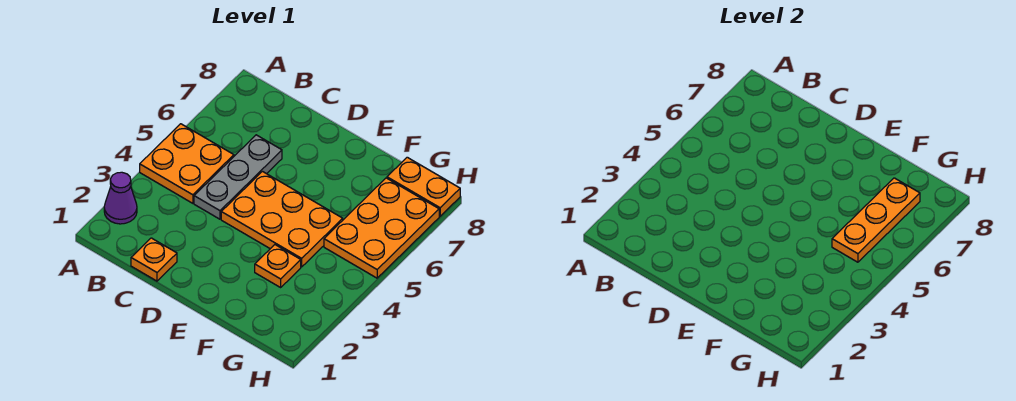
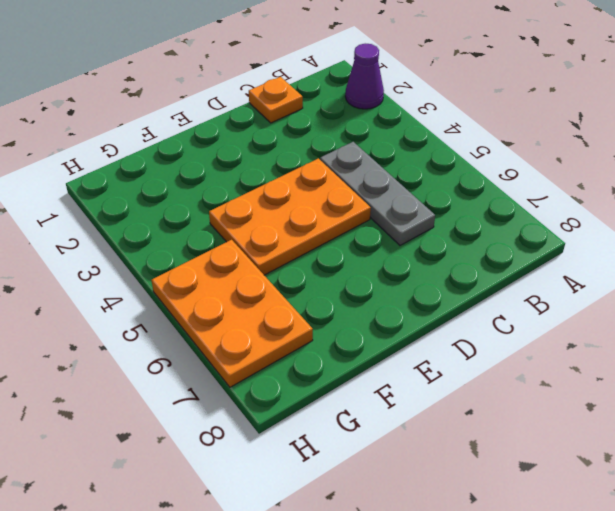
none -> orange 2x2 plate [140,124,234,203]
none -> orange 1x1 plate [255,245,301,287]

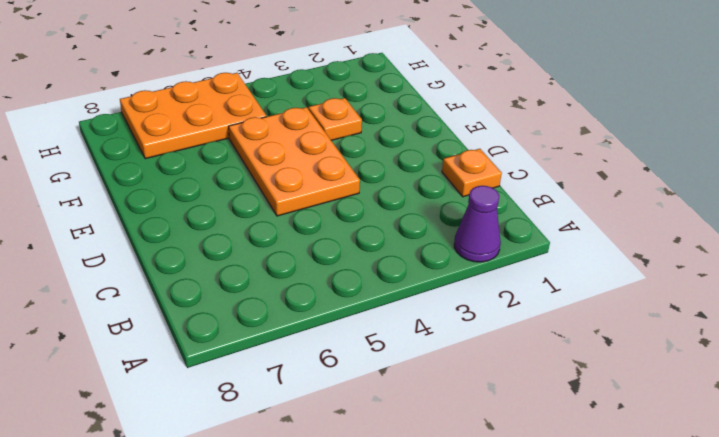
none -> orange 2x2 plate [140,124,234,203]
none -> grey 1x3 plate [194,135,282,219]

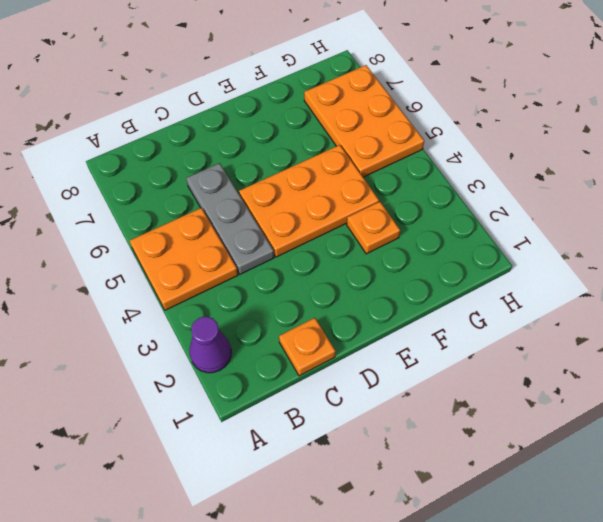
none -> orange 1x2 plate [387,157,460,216]
none -> orange 1x3 plate [832,178,920,262]

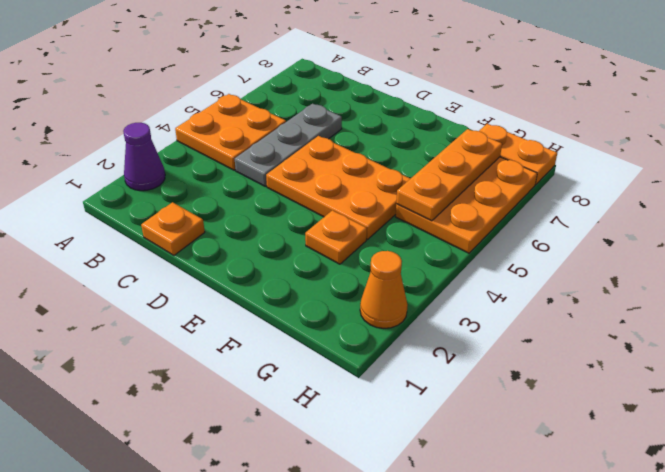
orange 1x1 cone [360,251,407,328] -> none

